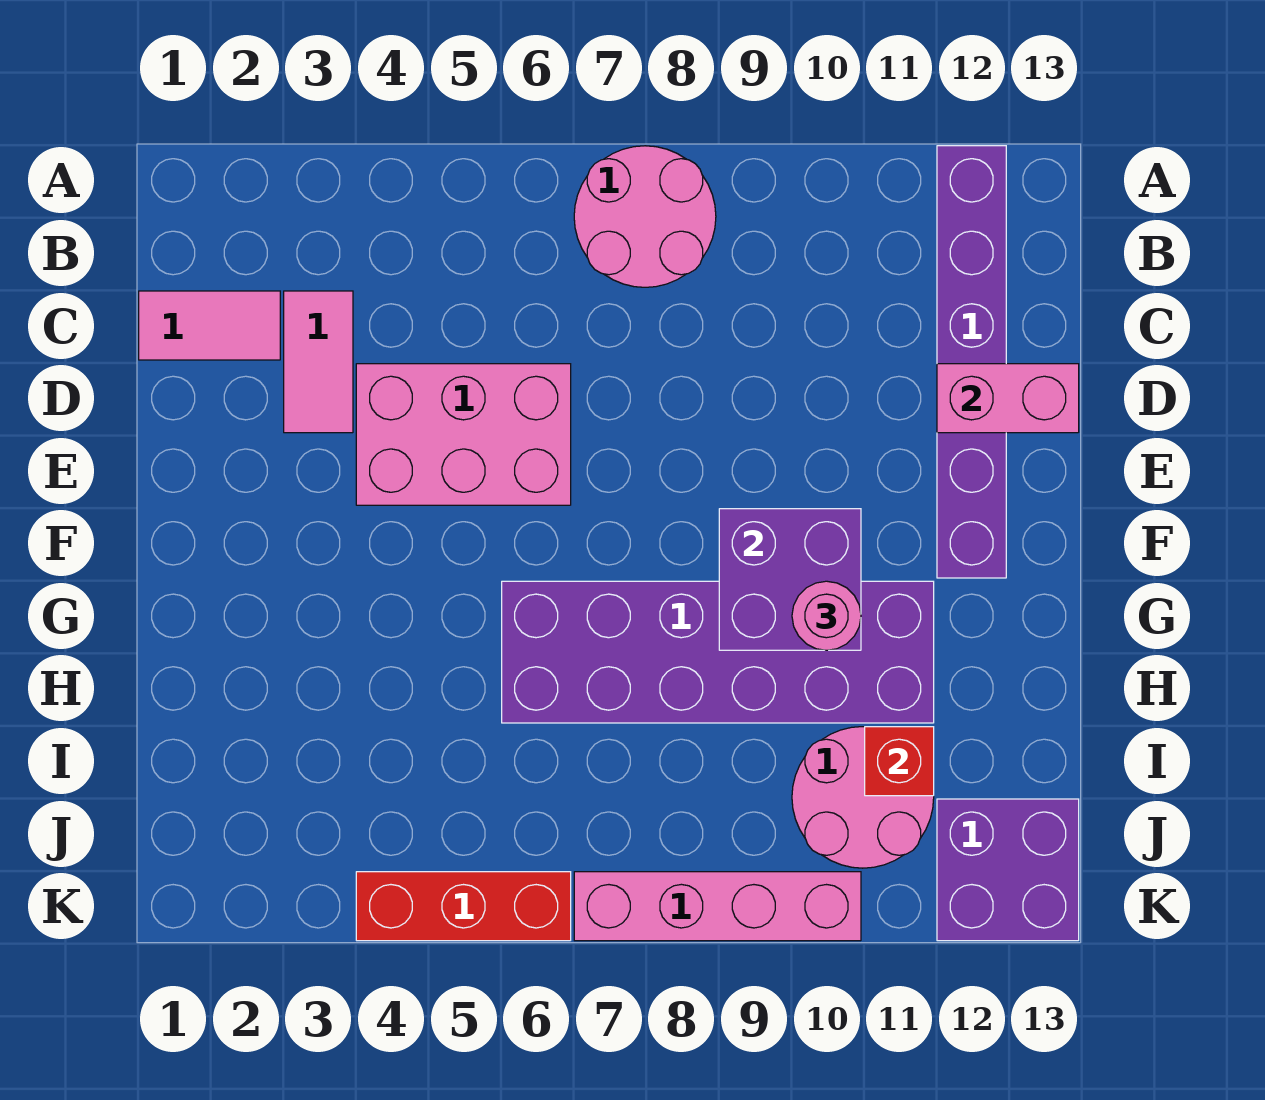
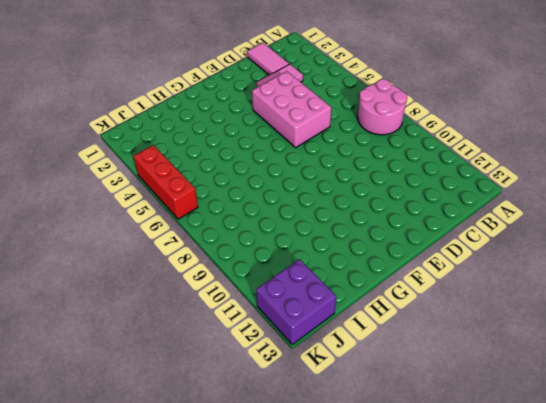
none -> purple 1x6 brick [937,146,1006,578]
none -> purple 2x6 brick [502,581,934,723]
none -> pink 2x2 round brick [792,727,934,868]

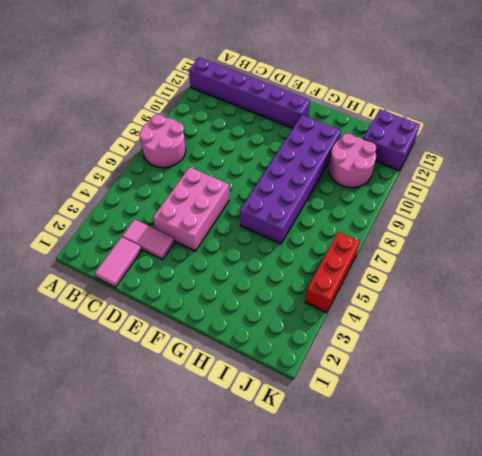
none -> pink 1x4 brick [574,872,861,941]
none -> pink 1x2 brick [937,364,1079,433]
none -> purple 2x2 brick [719,509,861,650]

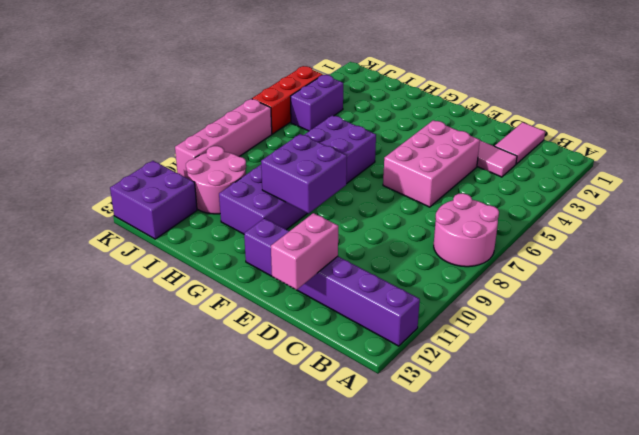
purple 1x2 brick [290,75,343,131] -> none
none -> red 1x1 brick [865,727,934,796]
none -> pink 1x1 round brick [792,581,861,650]

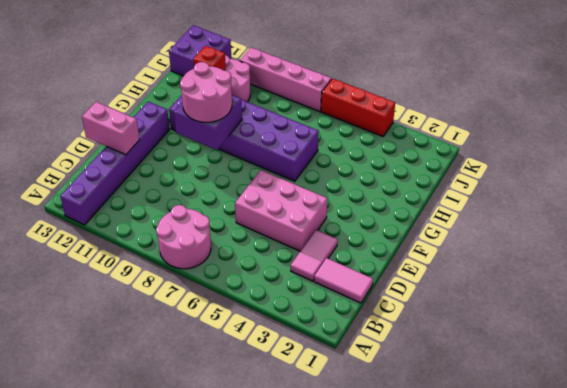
pink 2x2 round brick [180,62,232,122] -> pink 1x1 round brick [792,581,861,650]

